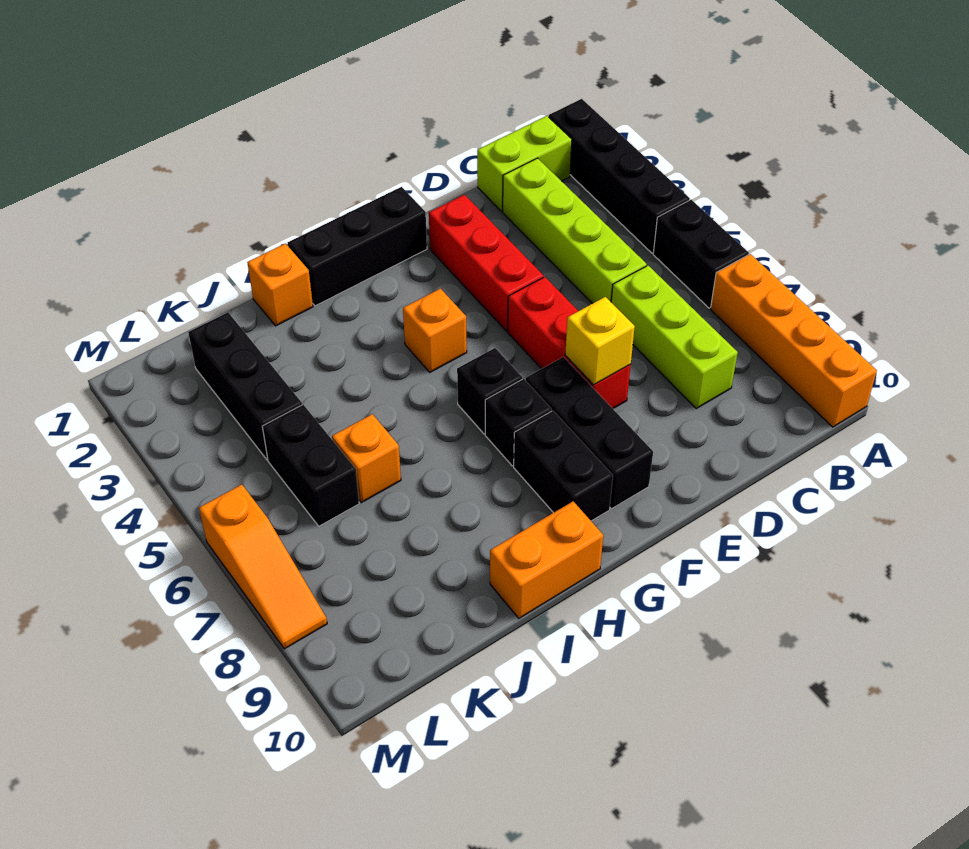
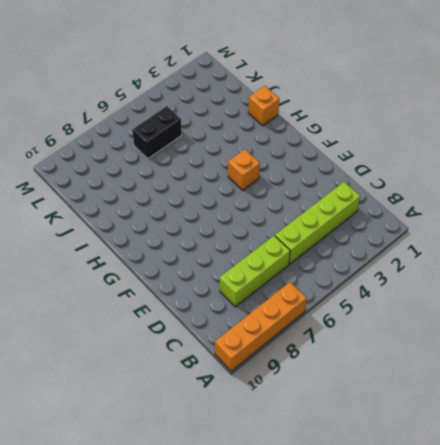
none -> black 1x4 brick [549,99,690,253]
none -> black 1x2 brick [653,200,749,308]
none -> lime 1x2 brick [477,116,572,211]

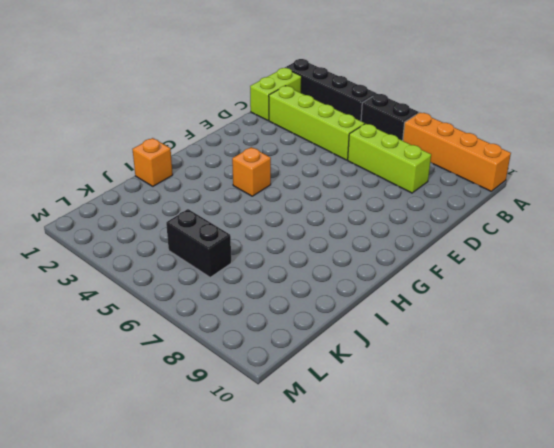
none -> red 1x3 brick [429,195,544,331]
none -> red 1x3 brick [508,277,631,408]
none -> black 1x3 brick [288,187,427,306]

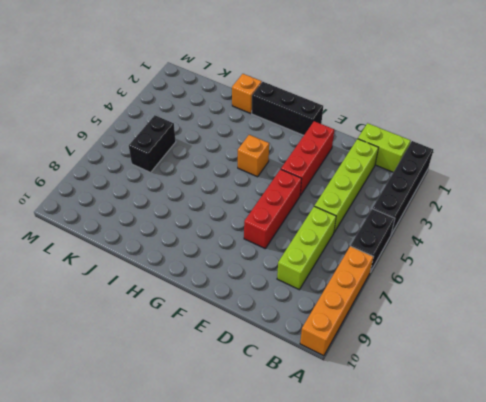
none -> black 1x3 brick [526,357,653,509]
none -> black 1x1 brick [457,348,522,434]
none -> black 1x1 brick [485,379,552,466]

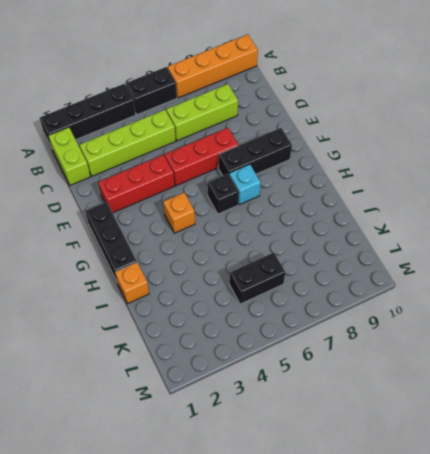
cyan 1x1 brick [229,164,261,205] -> black 1x1 brick [485,379,552,466]
none -> black 1x2 brick [514,411,613,521]
none -> orange 1x2 brick [490,501,603,618]
none -> orange 1x1 brick [332,414,401,502]

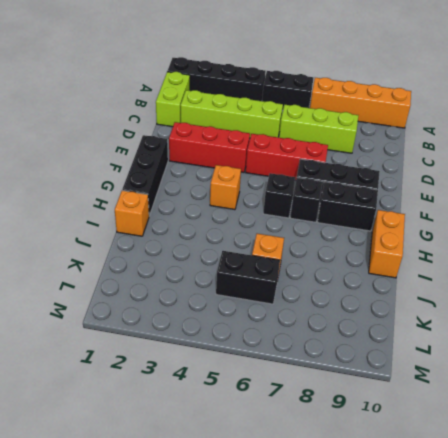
none -> black 1x3 brick [188,312,302,460]
none -> orange 1x3 slope [199,485,327,649]
none -> yellow 1x1 brick [565,297,635,385]

